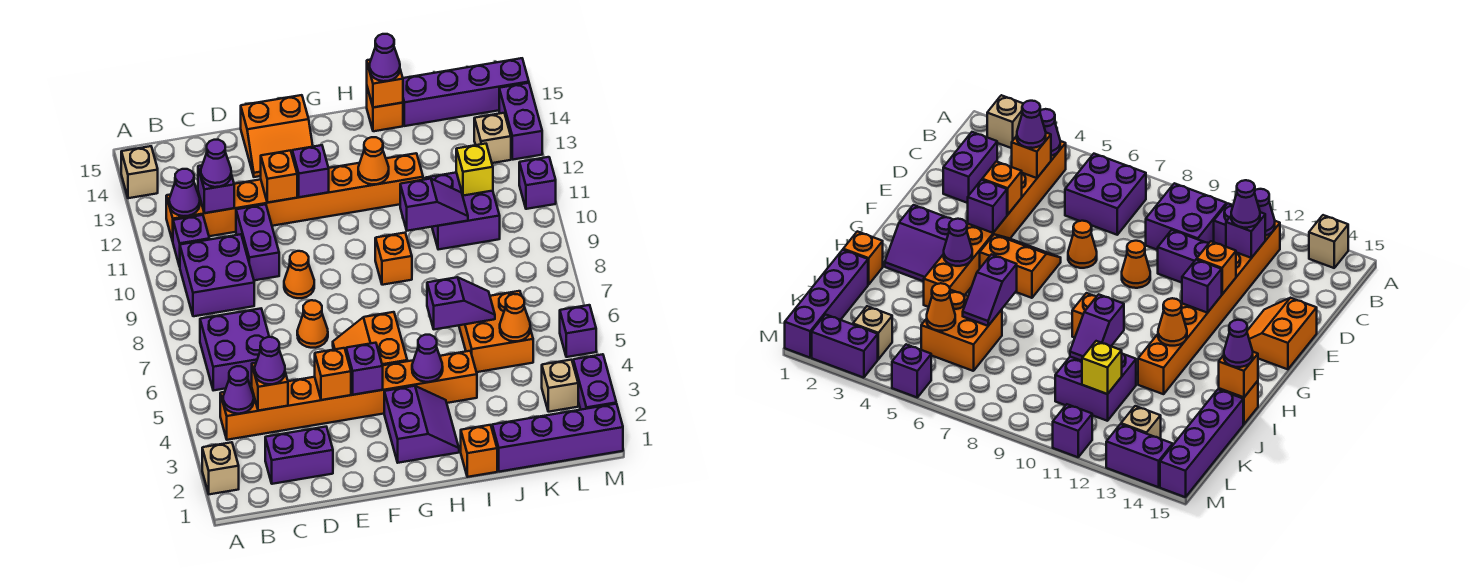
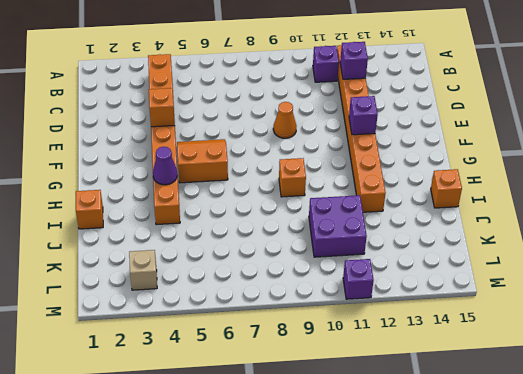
none -> tan 1x1 brick [202,442,239,494]
none -> tan 1x1 brick [121,146,158,198]
none -> purple 2x2 brick [200,309,269,390]
none -> purple 2x2 brick [180,234,254,316]

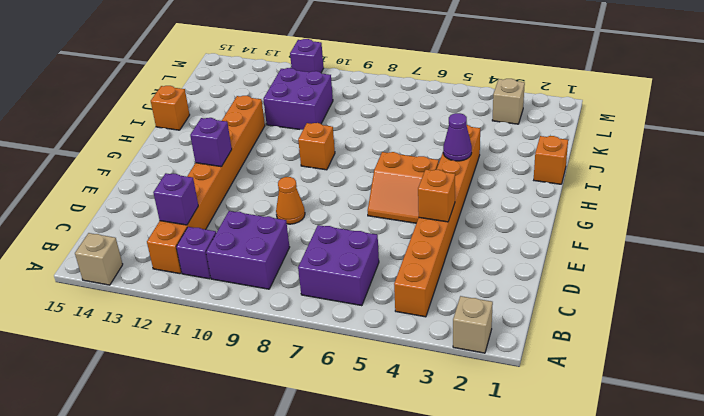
none -> purple 1x2 brick [265,427,333,484]
none -> purple 1x2 brick [236,204,279,280]
none -> orange 1x1 cone [297,300,328,348]
none -> orange 2x2 slope [241,95,313,177]

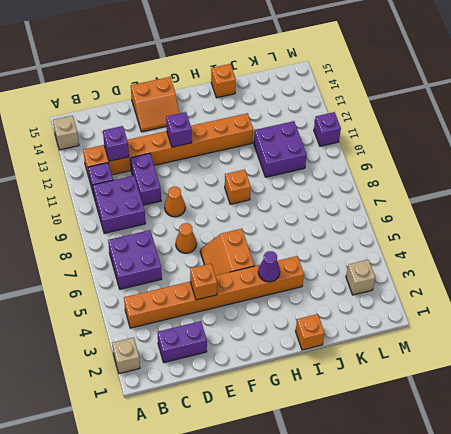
none -> purple 2x2 slope [384,386,459,463]
none -> purple 1x4 brick [492,404,623,472]
none -> orange 2x2 brick [459,291,533,372]
none -> purple 1x4 brick [403,58,529,126]

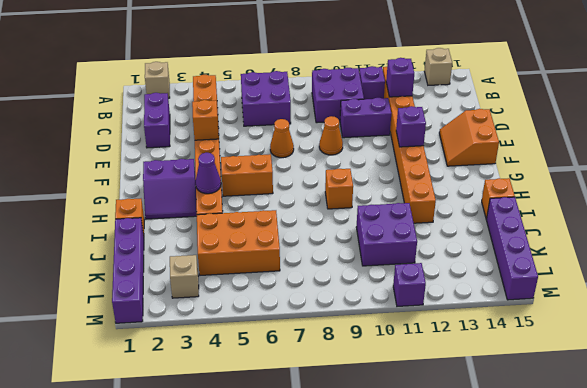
orange 2x3 brick [197,210,280,275] -> orange 2x2 brick [459,291,533,372]
none -> tan 1x1 brick [474,113,511,163]
none -> purple 1x2 brick [573,354,616,410]
none -> purple 1x1 brick [560,305,596,357]
none -> purple 1x2 brick [499,83,542,160]

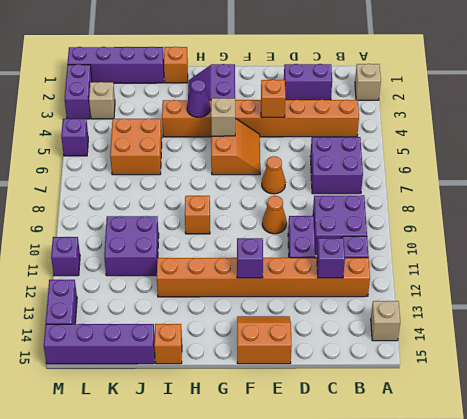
tan 1x1 brick [211,98,235,136] -> tan 1x1 brick moved to [474,113,511,163]
none -> purple 1x1 cone [223,366,254,414]
none -> purple 1x1 cone [169,169,200,216]
none -> orange 1x1 brick [252,363,288,411]
none -> orange 1x1 brick [261,150,297,203]

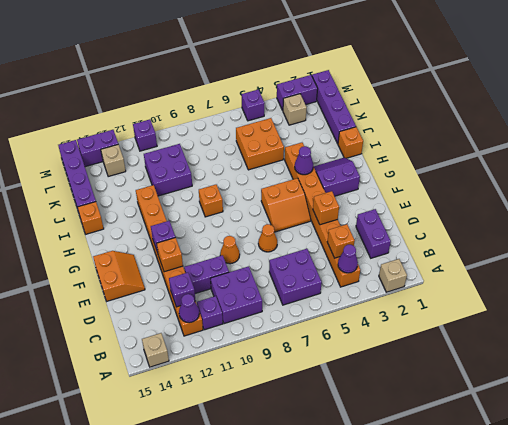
none -> purple 1x1 brick [346,343,383,395]
none -> orange 1x1 cone [358,137,389,184]
none -> purple 1x2 slope [427,277,495,329]
none -> purple 1x2 slope [400,179,468,231]

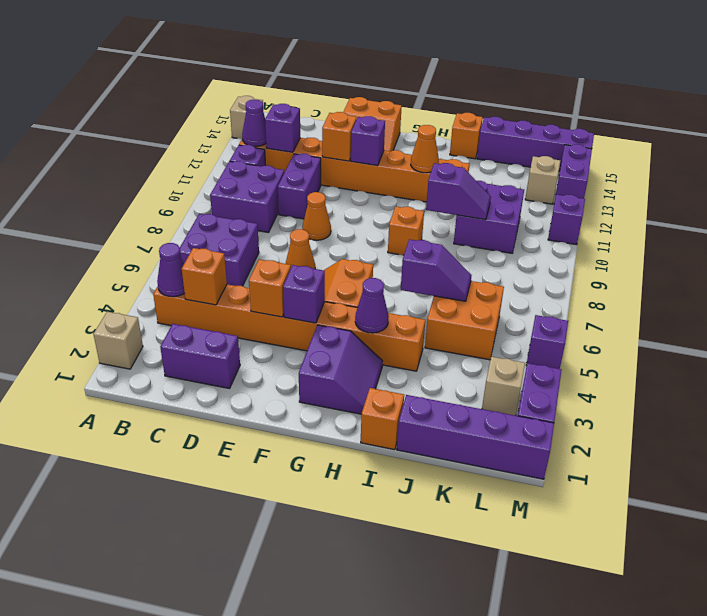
none -> orange 1x1 brick [367,60,403,107]
none -> orange 1x1 cone [500,294,530,341]
none -> yellow 1x1 brick [456,144,493,196]
none -> purple 1x1 cone [255,337,285,384]

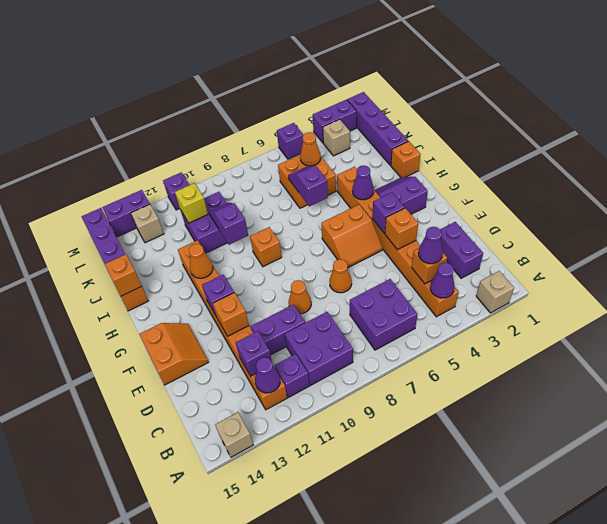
none -> purple 1x1 cone [201,140,231,187]
none -> purple 1x1 cone [370,34,400,81]

